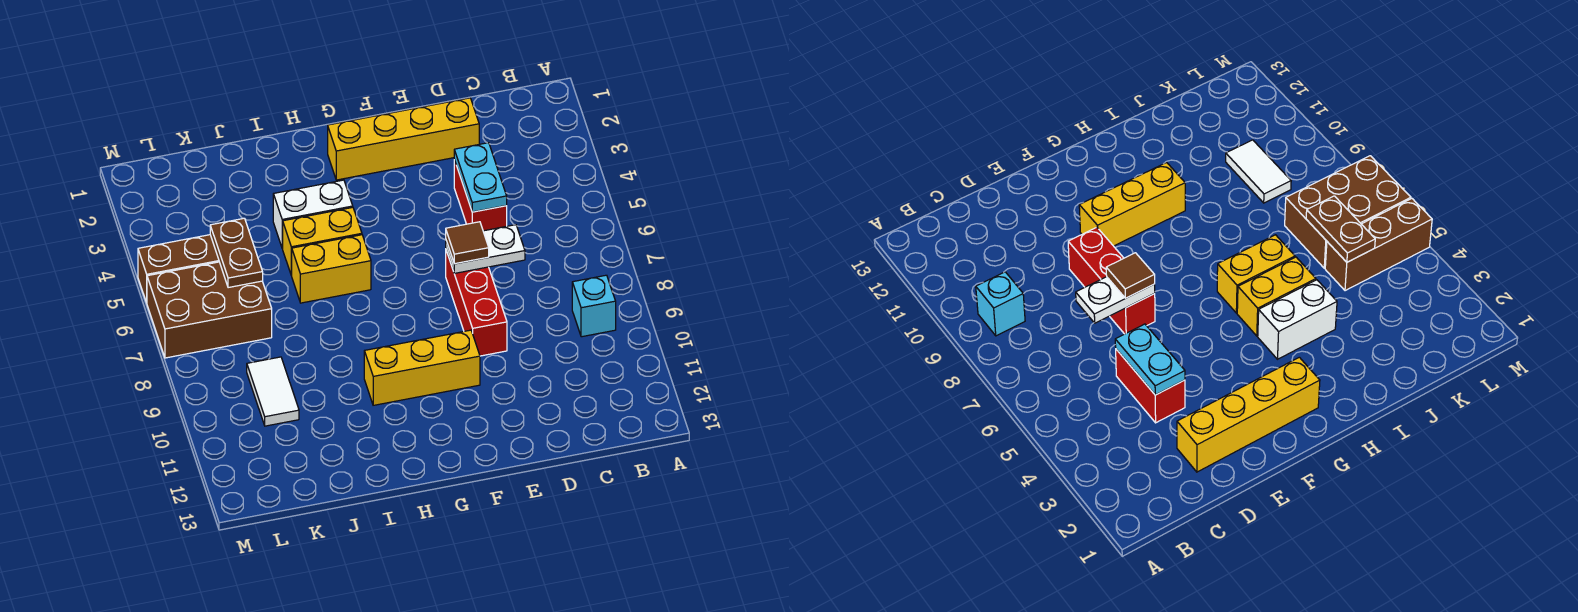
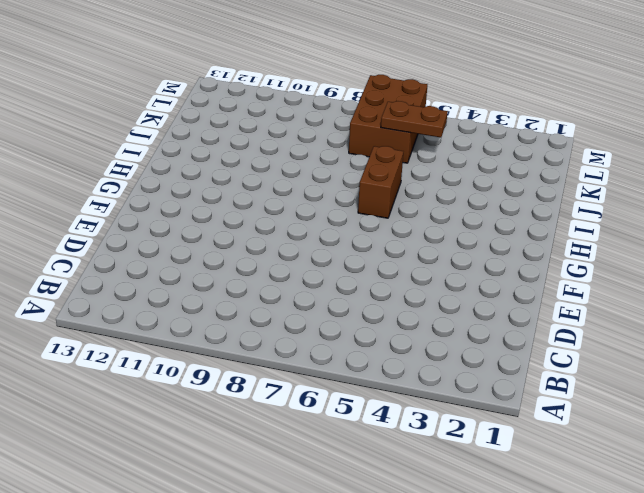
brown 1x2 brick [358,146,403,218] -> yellow 1x2 brick [292,235,371,303]
none -> cyan 1x1 brick [572,275,616,337]
none -> yellow 1x4 brick [328,98,479,180]
none -> red 1x2 brick [454,160,507,231]

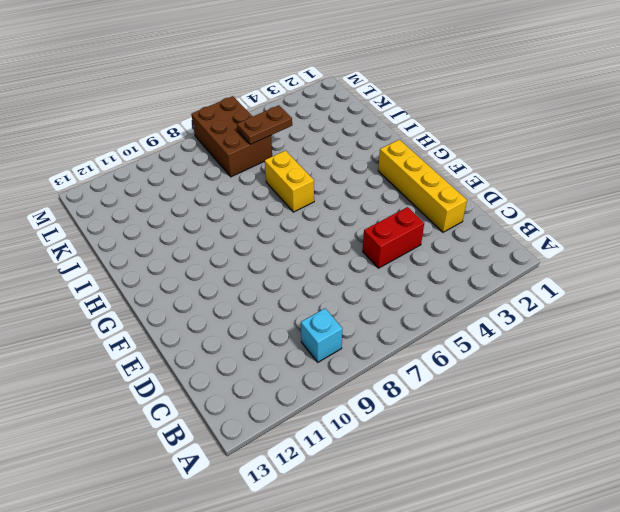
none -> red 1x3 brick [446,251,507,356]
none -> yellow 1x3 brick [364,330,480,405]
none -> white 1x2 brick [273,180,353,248]

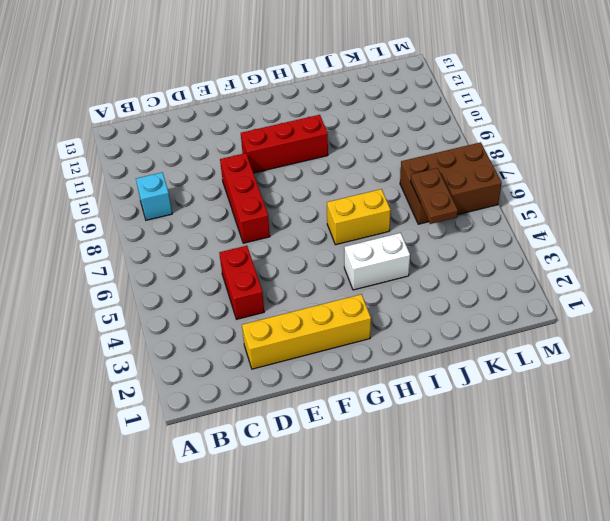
red 1x3 brick [241,115,328,173] -> yellow 1x3 brick [364,330,480,405]
none -> yellow 1x2 brick [283,207,362,276]
none -> brown 1x3 brick [138,235,219,303]
none -> white 1x2 tile [247,357,299,426]

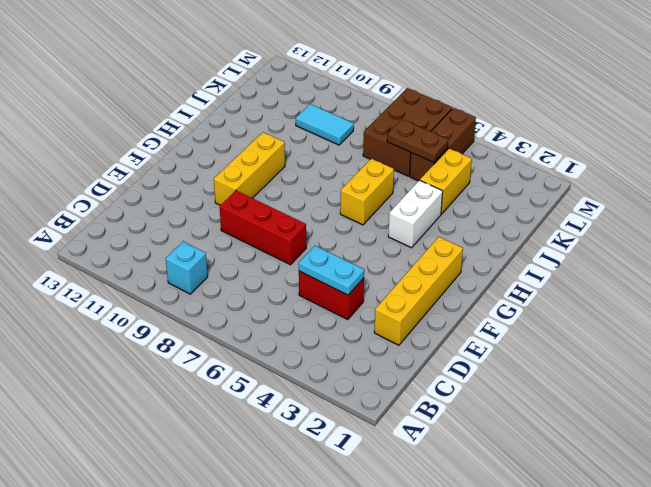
yellow 1x2 brick [420,149,472,214] -> yellow 1x2 brick moved to [283,207,362,276]
cyan 1x2 tile [296,104,354,145] -> white 1x2 tile [247,357,299,426]
none -> white 1x2 plate [446,225,525,274]
none -> brown 1x1 tile [446,222,489,264]

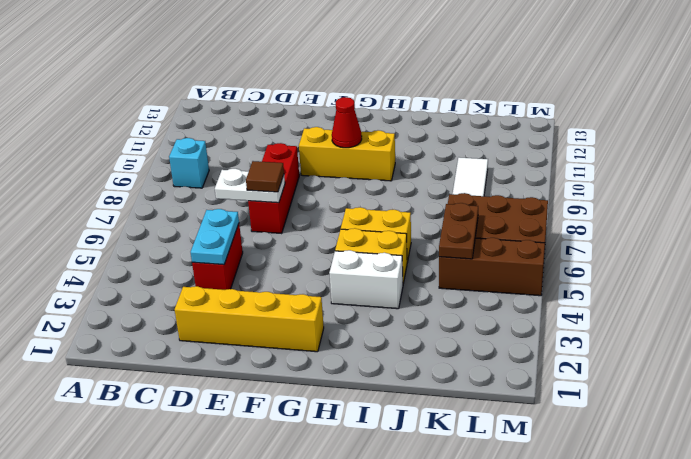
red 1x1 cone [332,97,362,148] -> none

